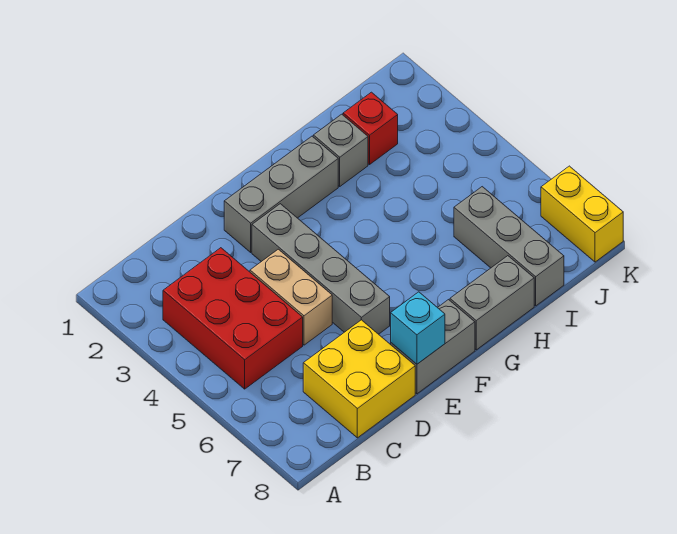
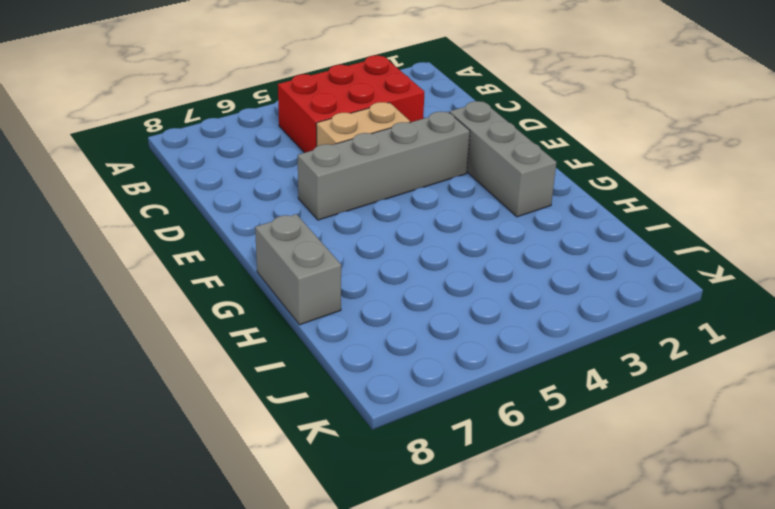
none -> yellow 2x2 brick [303,320,415,438]
none -> grey 1x2 brick [391,300,475,394]
none -> grey 1x1 brick [313,114,368,186]

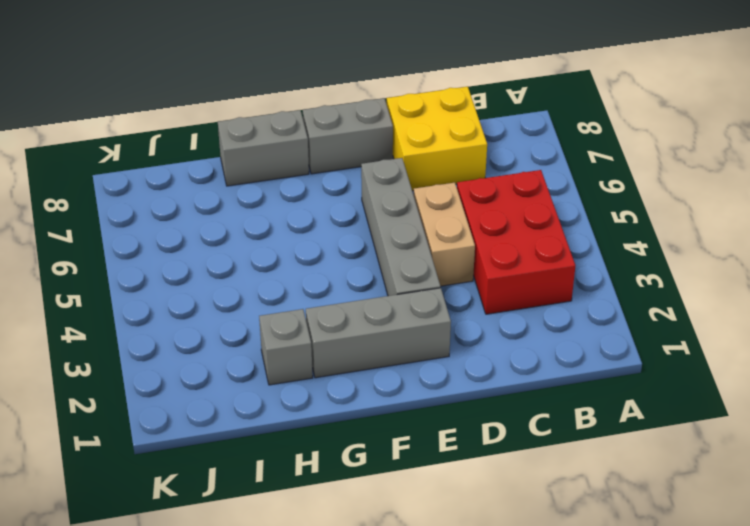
none -> red 1x1 brick [343,92,398,165]
none -> grey 1x3 brick [454,187,564,306]
none -> yellow 1x2 brick [541,166,623,262]

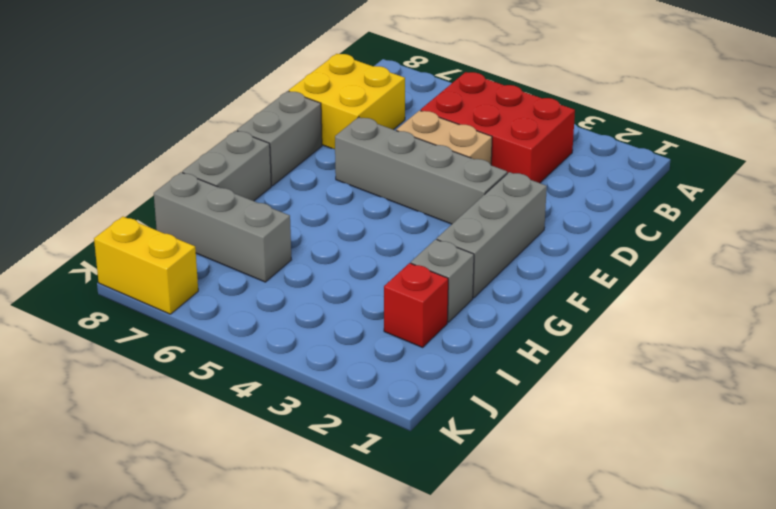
none -> cyan 1x1 brick [391,292,445,364]

